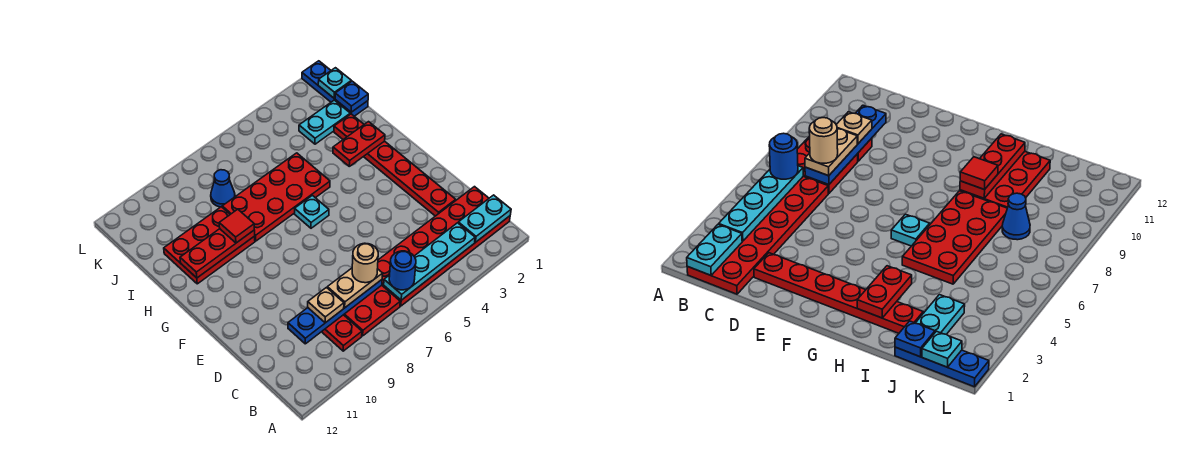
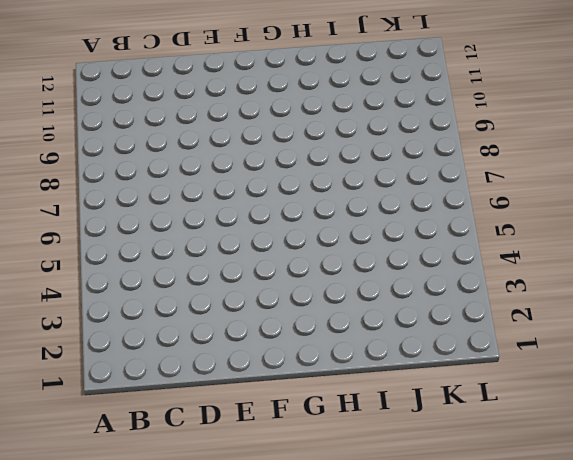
none -> red 2x6 plate [378,187,510,306]
none -> red 2x2 plate [344,285,400,336]
none -> red 1x2 plate [322,315,362,351]

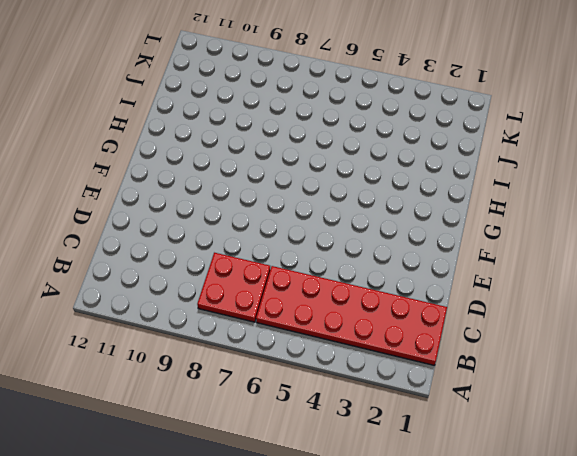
none -> red 1x2 plate [322,315,362,351]
none -> red 1x6 plate [334,114,456,216]
none -> cyan 1x1 plate [295,195,329,228]

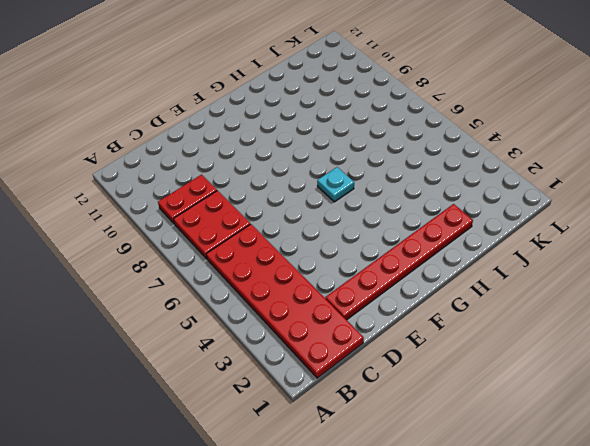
none -> red 2x4 plate [222,153,330,241]
none -> red 2x3 plate [164,207,255,284]
none -> blue 1x3 plate [302,61,368,116]

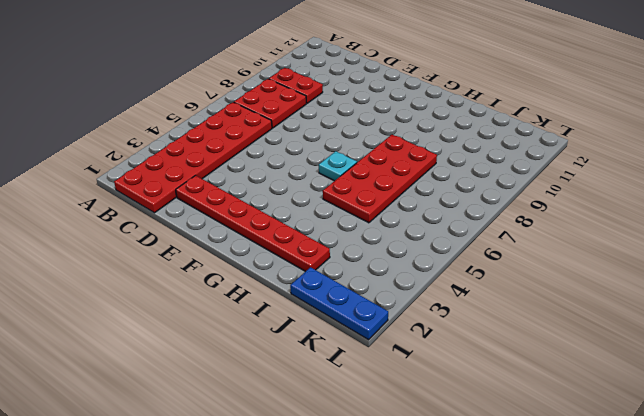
none -> red 2x3 plate [164,207,255,284]
none -> cyan 1x2 plate [299,100,350,144]
none -> blue 1x1 cone [211,170,235,207]

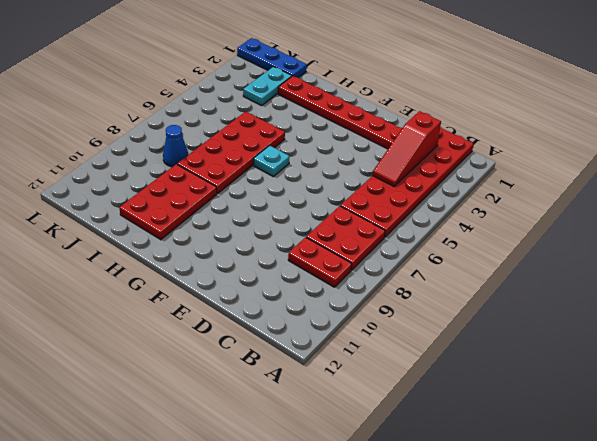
red 1x3 slope [373,111,441,186] -> none
none -> cyan 1x2 plate [458,195,511,242]
none -> cyan 1x4 plate [384,223,475,300]
none -> blue 1x4 plate [288,280,382,344]

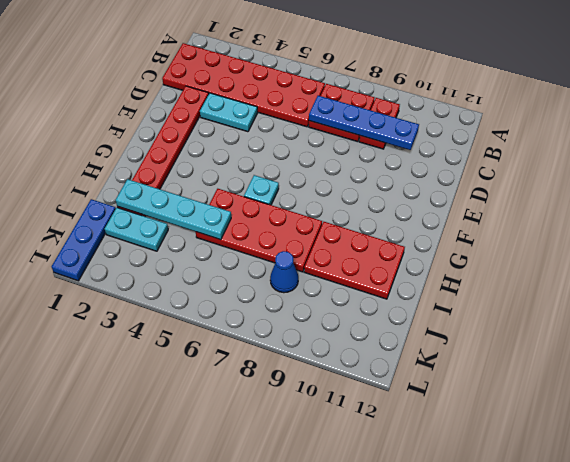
cyan 1x2 plate [200,93,258,132] -> cyan 1x2 plate moved to [458,195,511,242]
cyan 1x4 plate [116,179,231,240] -> cyan 1x4 plate moved to [384,223,475,300]
none -> red 1x2 plate [333,122,385,166]
none -> red 1x3 plate [180,229,255,278]
none -> blue 1x1 plate [335,81,368,112]

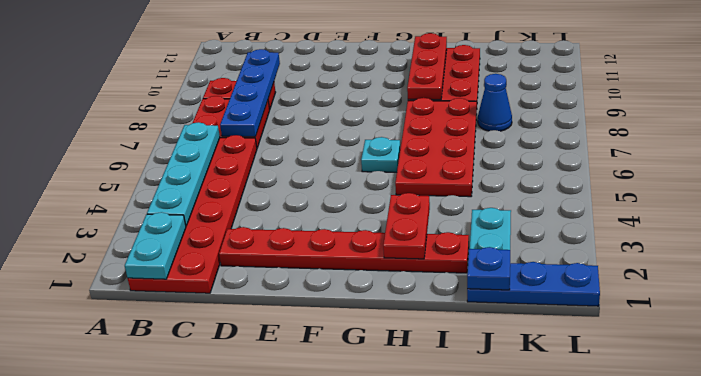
none -> cyan 1x1 plate [318,68,351,98]
none -> blue 1x1 round brick [389,251,416,290]
none -> tan 1x2 plate [327,268,383,308]

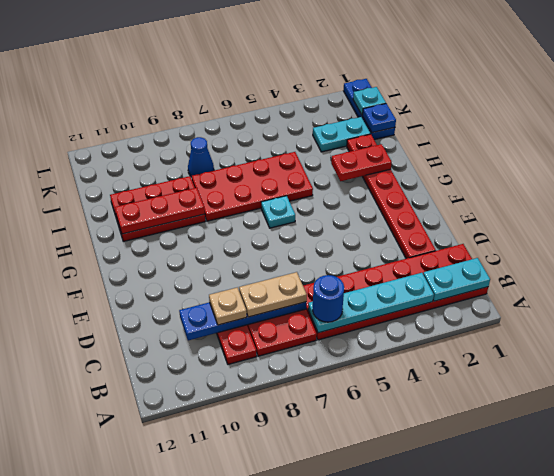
none -> red 1x1 tile [219,209,254,243]
none -> tan 1x1 round brick [352,243,378,283]

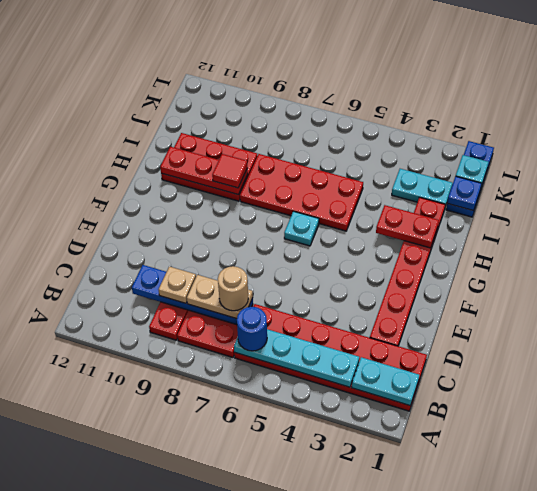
none -> blue 1x1 cone [211,170,235,207]

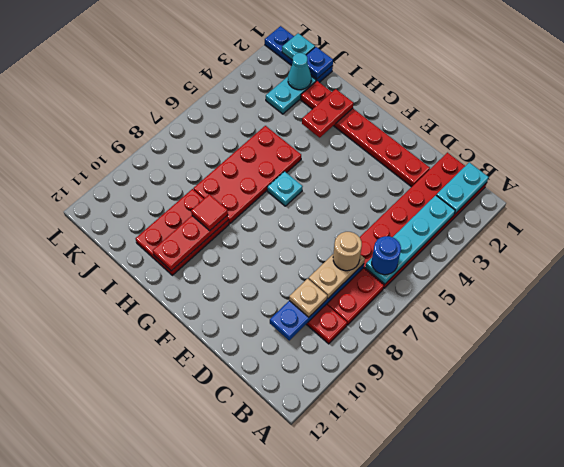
cyan 1x1 cone [288,53,311,90] -> none
none -> blue 1x1 cone [211,170,235,207]

